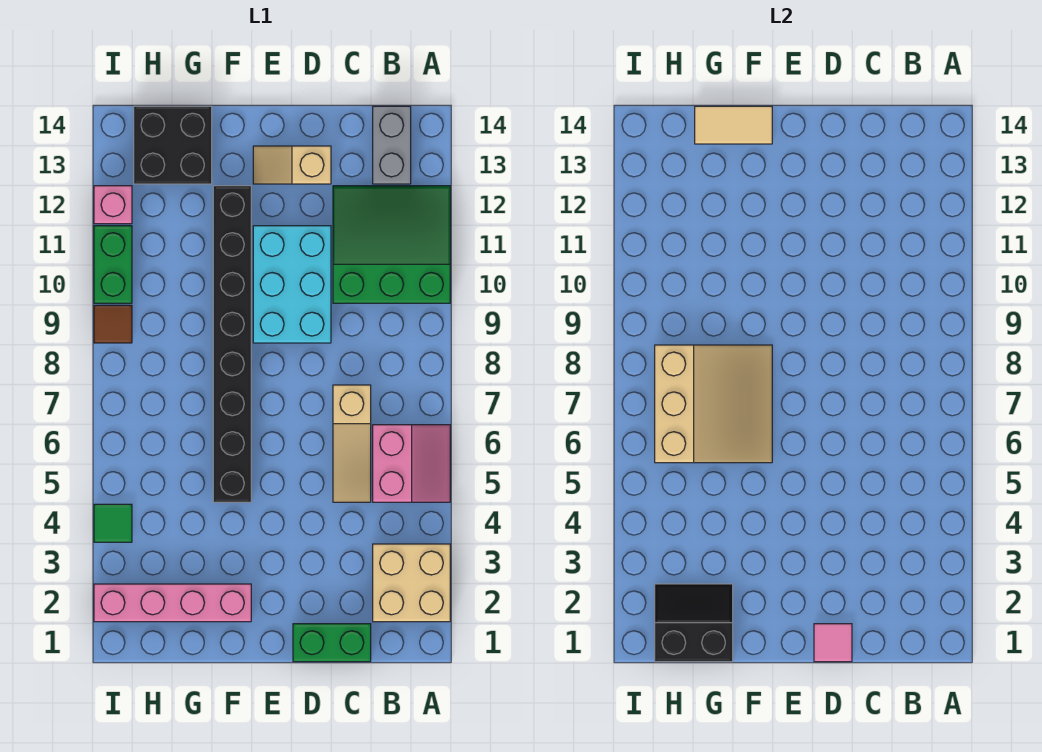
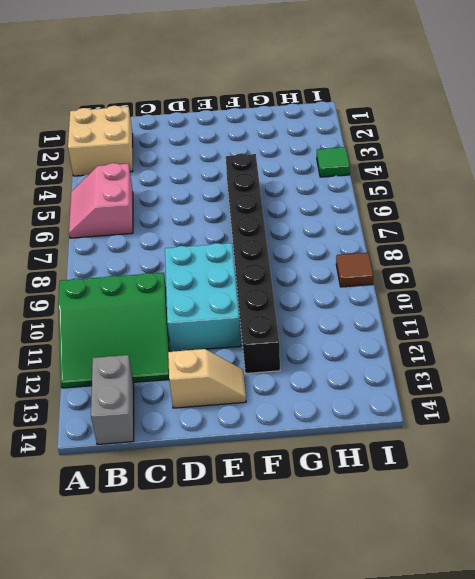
none -> green 1x2 brick [293,624,371,662]
none -> tan 1x3 slope [333,385,371,502]
none -> pink 1x4 brick [94,584,251,622]

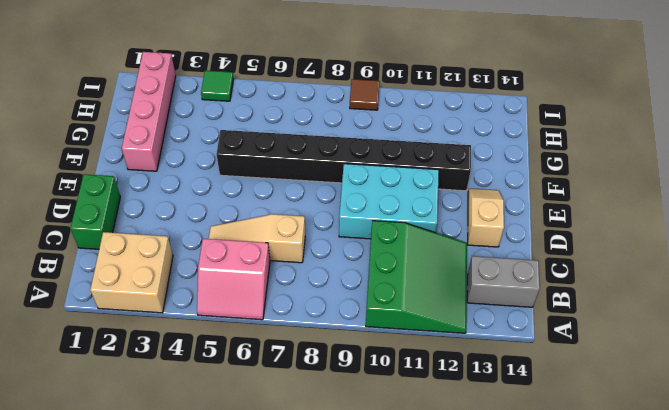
none -> black 2x2 brick [134,106,212,184]
none -> green 1x2 brick [94,226,132,303]
none -> pink 1x1 brick [94,186,132,224]

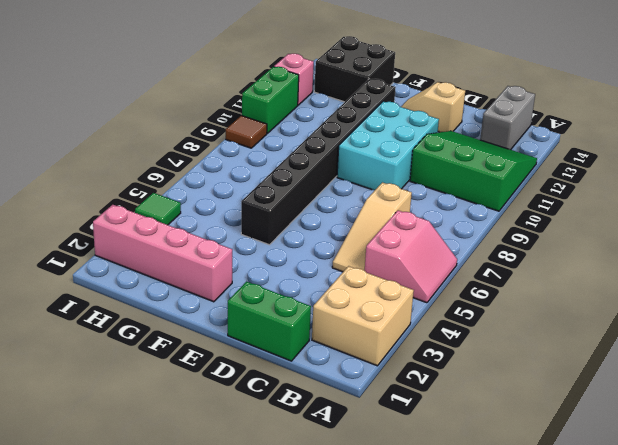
none -> pink 1x1 tile [814,624,852,662]
none -> tan 3x3 slope [655,345,772,463]
none -> tan 1x2 tile [695,106,772,144]

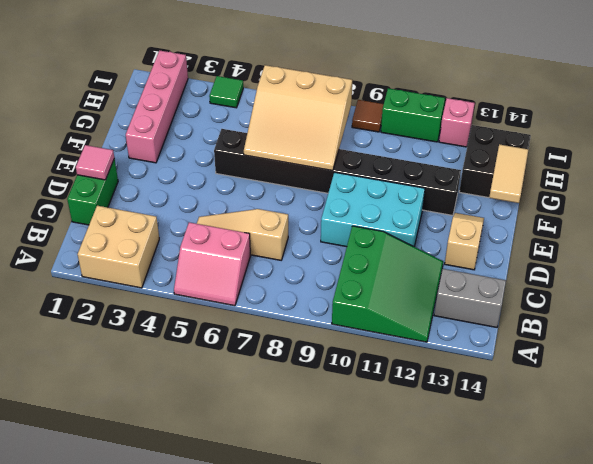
none -> black 2x2 slope [655,584,733,662]

